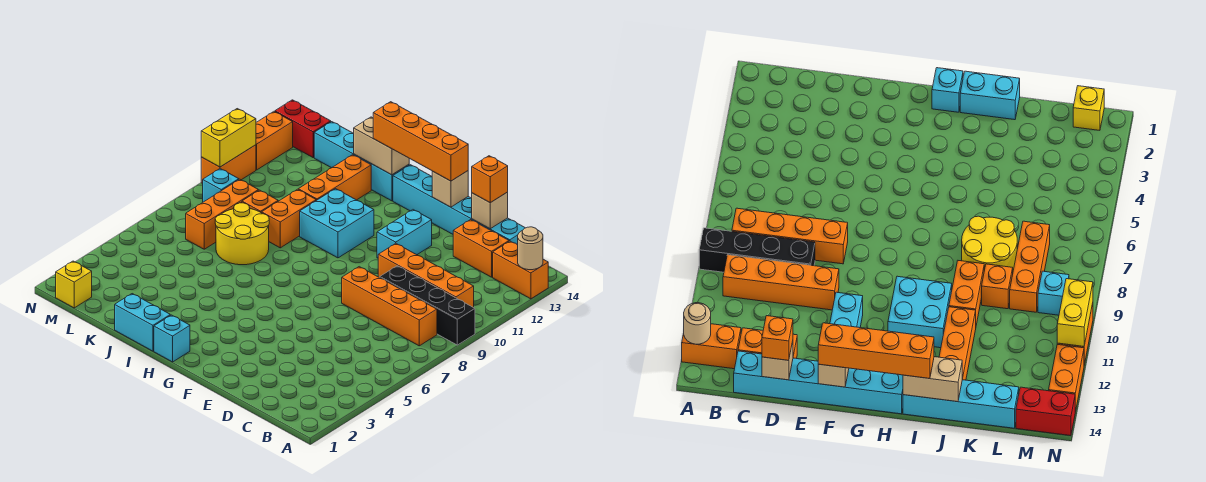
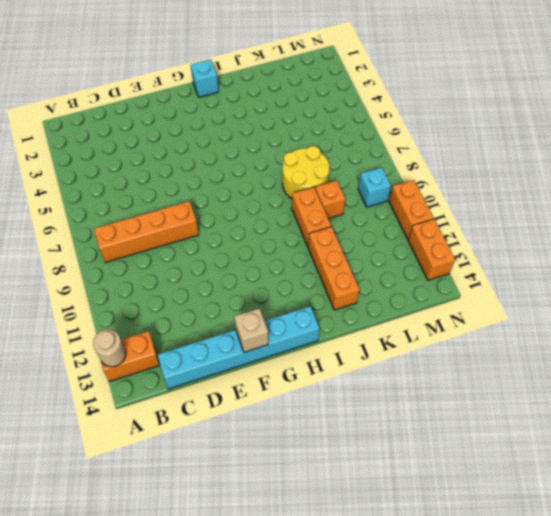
none -> black 1x4 brick [380,266,475,345]
none -> orange 1x4 brick [378,244,474,307]
none -> orange 1x2 brick [453,220,509,277]

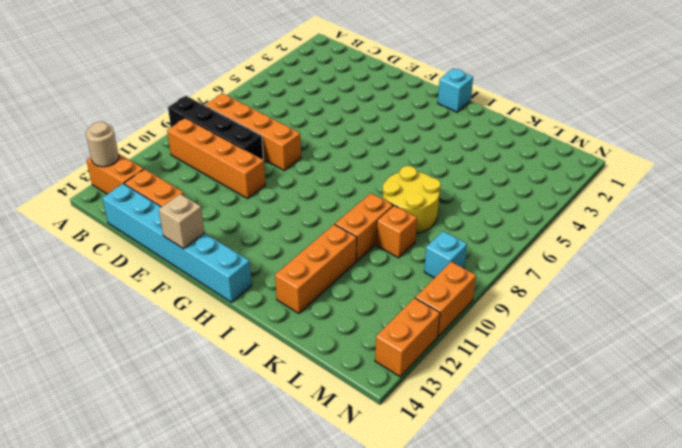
none -> cyan 1x2 brick [377,210,432,258]
none -> cyan 2x2 brick [300,189,374,258]
none -> cyan 1x2 brick [115,294,170,351]

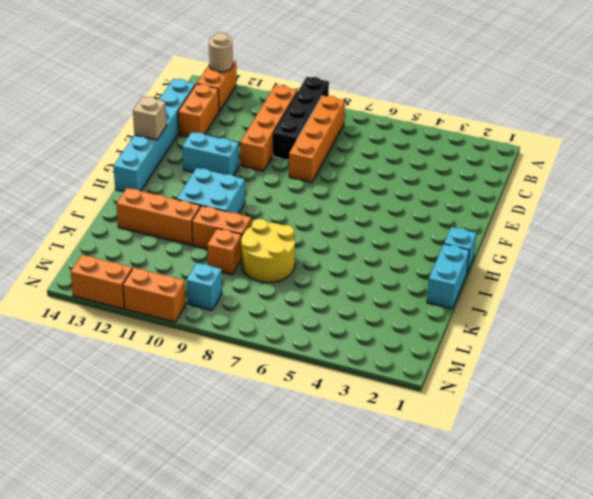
none -> cyan 1x4 brick [314,122,409,201]
none -> orange 1x3 brick [186,179,259,249]
none -> yellow 1x1 brick [56,261,92,308]

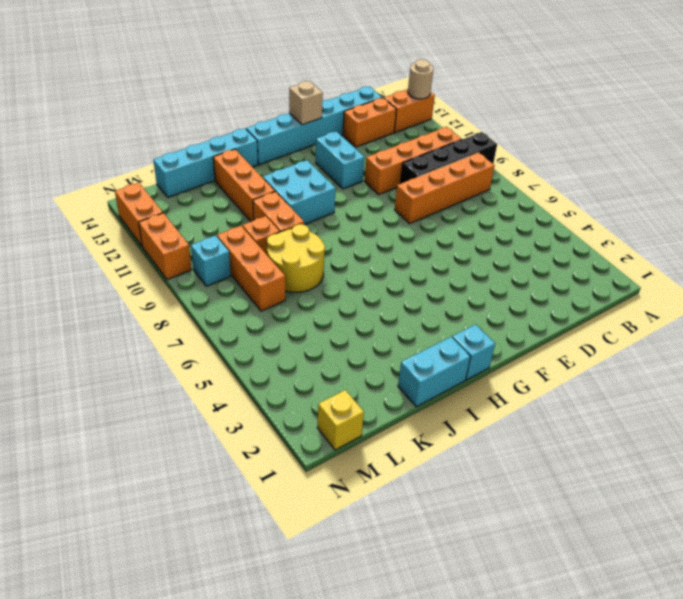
none -> red 1x2 brick [275,100,331,157]
none -> tan 1x1 brick [472,192,508,229]
none -> tan 1x2 brick [353,117,409,175]

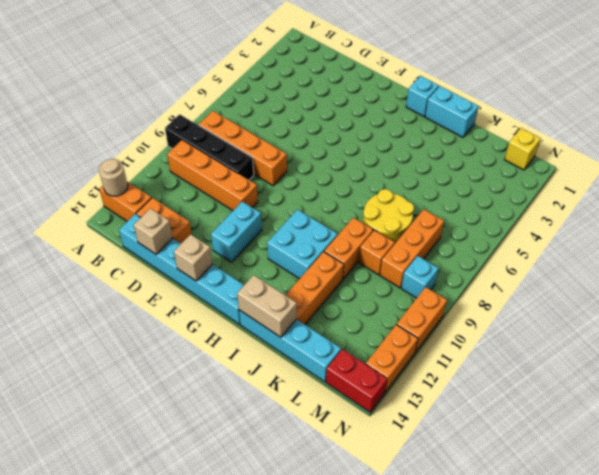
none -> yellow 1x2 brick [201,109,256,167]
none -> orange 1x1 brick [472,156,508,203]
none -> orange 1x4 brick [373,102,468,181]

